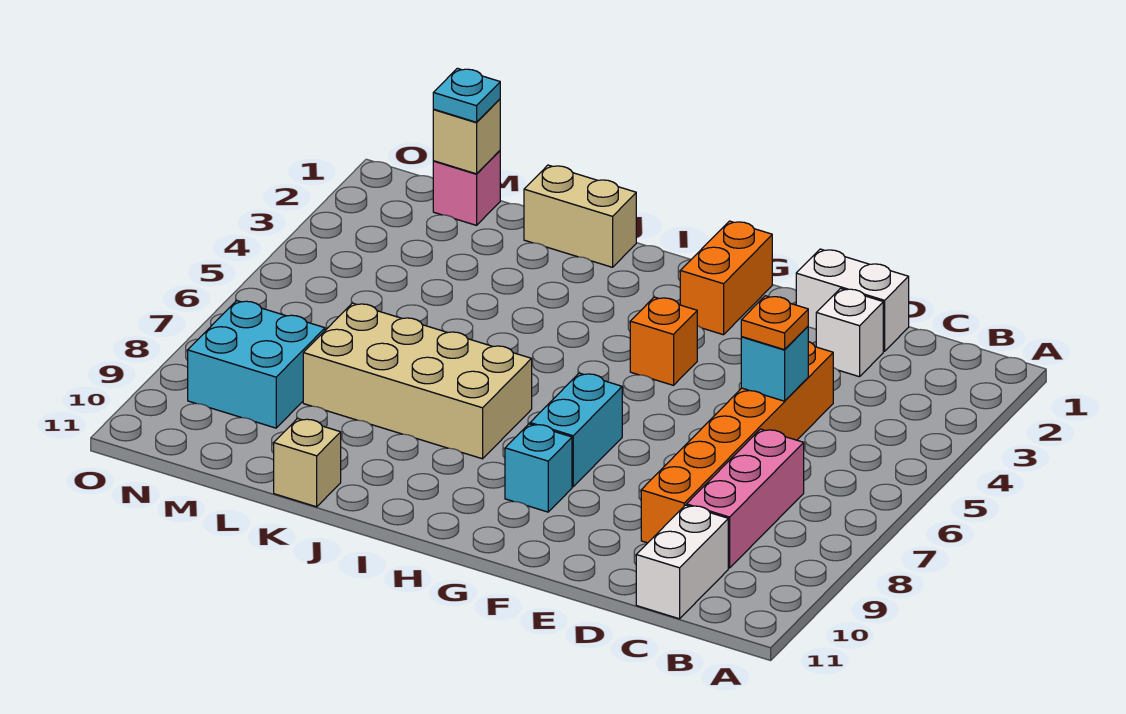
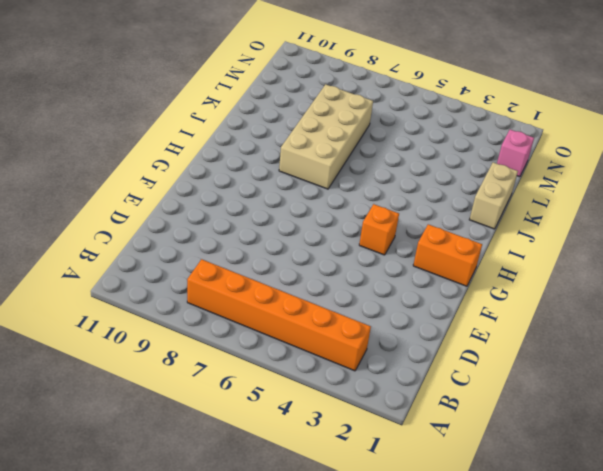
orange 1x6 brick [187,259,371,371] -> orange 1x6 brick moved to [641,342,833,543]
none -> pink 1x3 brick [687,429,804,568]
none -> white 1x2 brick [636,505,728,619]
none -> white 1x2 brick [796,249,909,351]

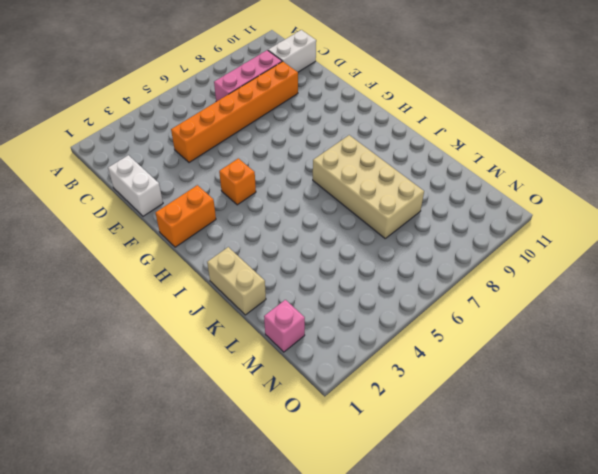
none -> white 1x1 brick [816,288,883,377]
none -> cyan 1x2 brick [530,373,622,487]
none -> cyan 1x1 brick [505,424,572,512]

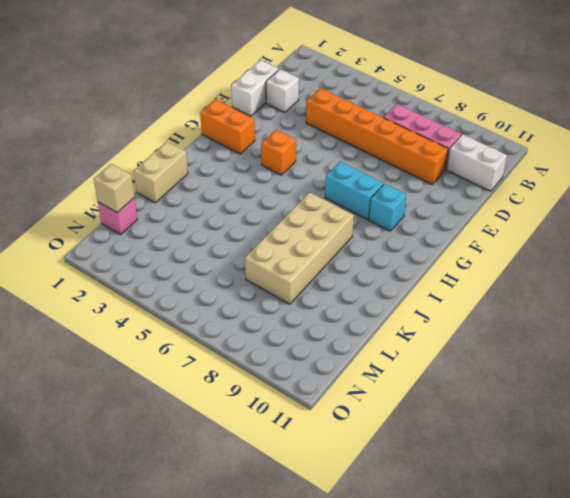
none -> tan 1x1 brick [274,418,341,507]
none -> cyan 2x2 brick [188,301,325,428]
none -> cyan 1x1 brick [741,327,808,401]

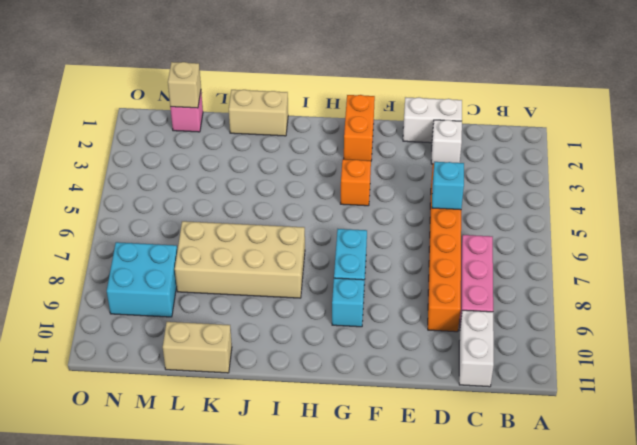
tan 1x2 brick [163,322,232,373] -> tan 1x1 brick [274,418,341,507]
none -> orange 1x1 plate [741,296,808,350]
none -> cyan 1x1 plate [433,68,500,122]

